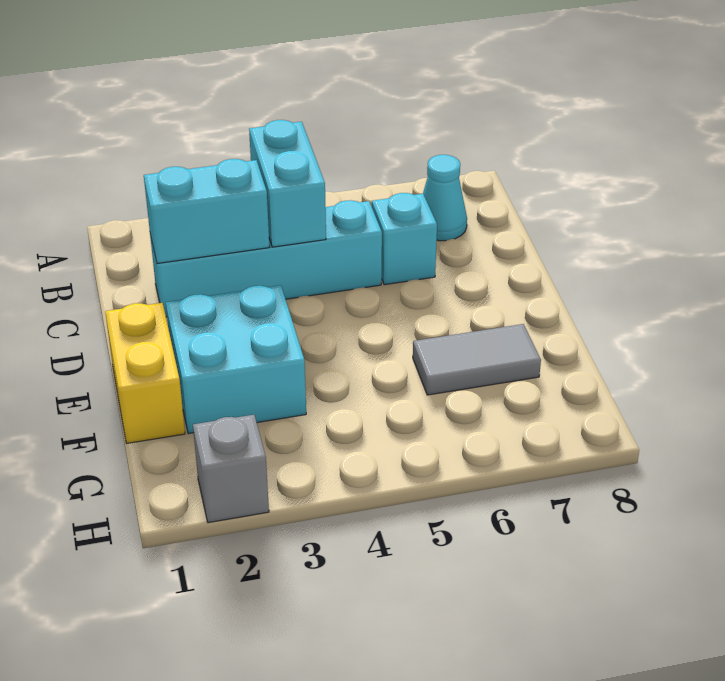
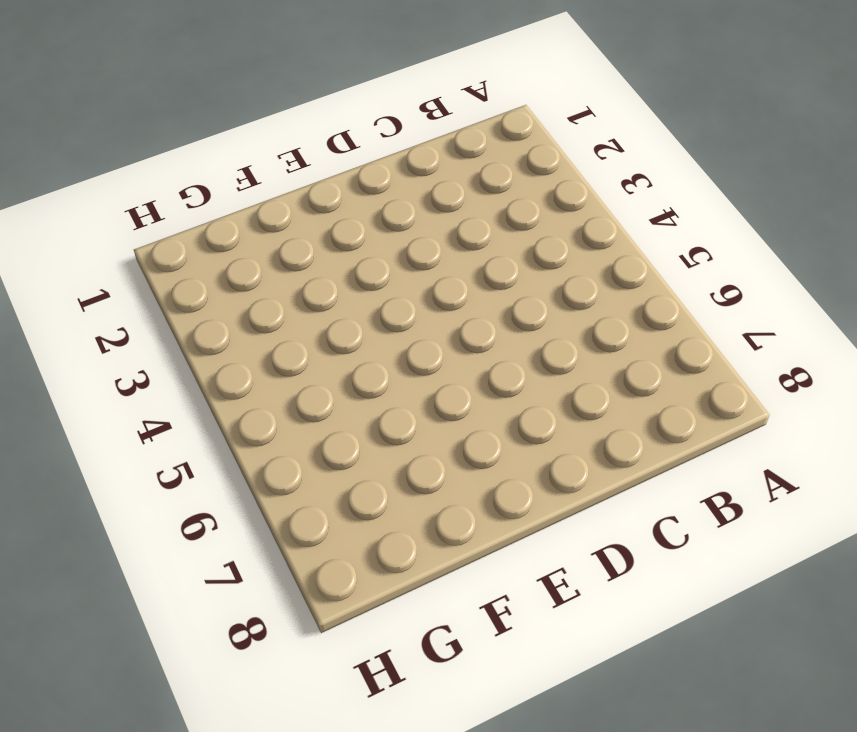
none -> cyan 1x1 cone [423,155,467,241]
none -> cyan 1x4 brick [150,200,382,317]

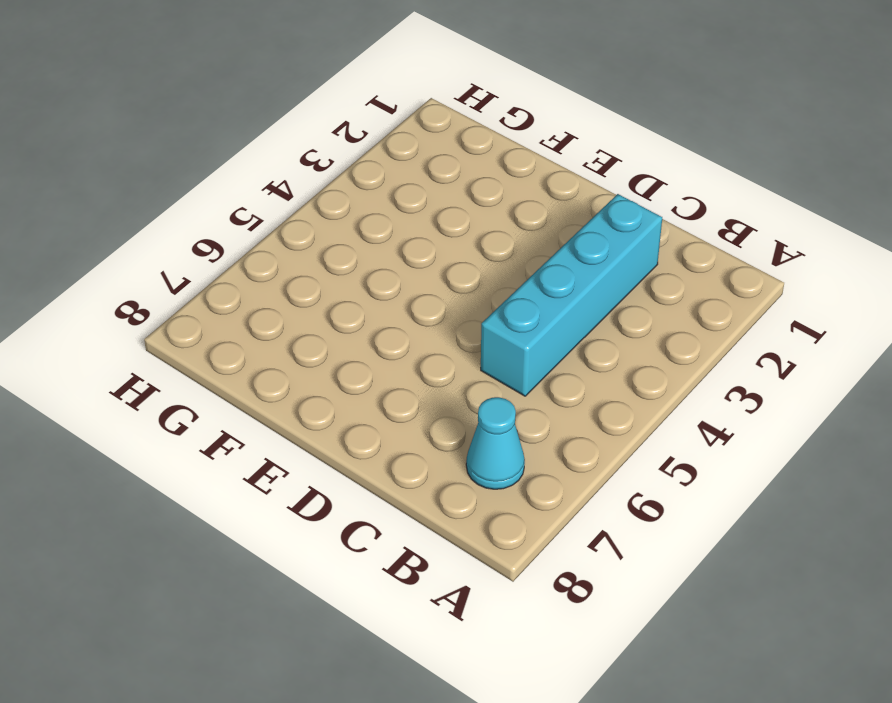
none -> cyan 1x1 brick [372,193,437,285]
none -> yellow 1x2 brick [105,303,185,443]

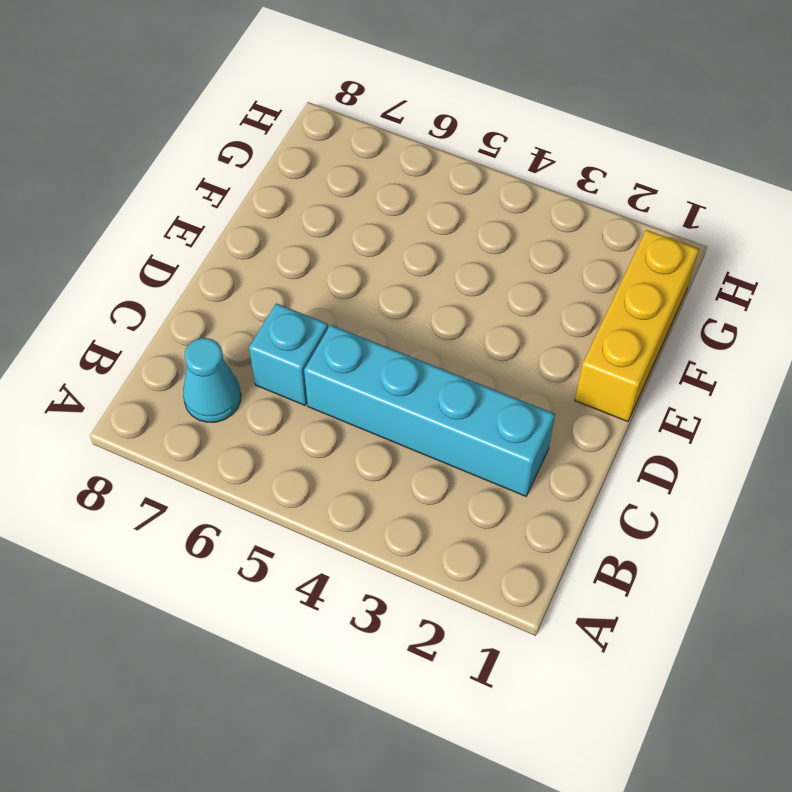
yellow 1x3 brick [575,230,699,422] -> yellow 1x2 brick [105,303,185,443]
none -> cyan 2x2 brick [166,285,306,434]
none -> grey 1x2 tile [413,324,541,395]

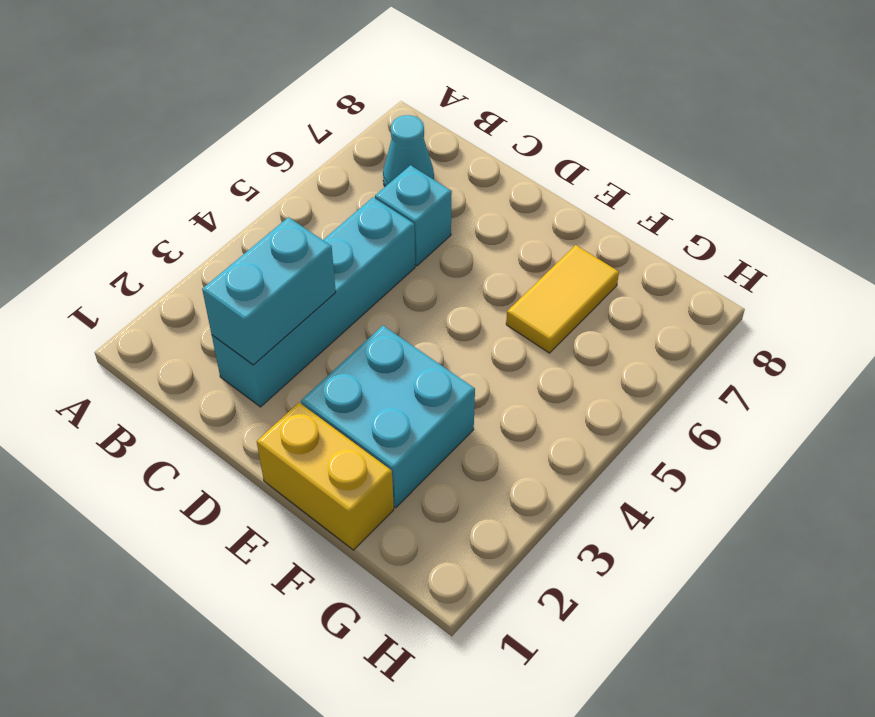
yellow 1x2 tile [506,245,619,353] -> grey 1x2 tile [413,324,541,395]
none -> grey 1x1 brick [193,415,269,523]
none -> cyan 1x2 brick [249,120,326,247]

